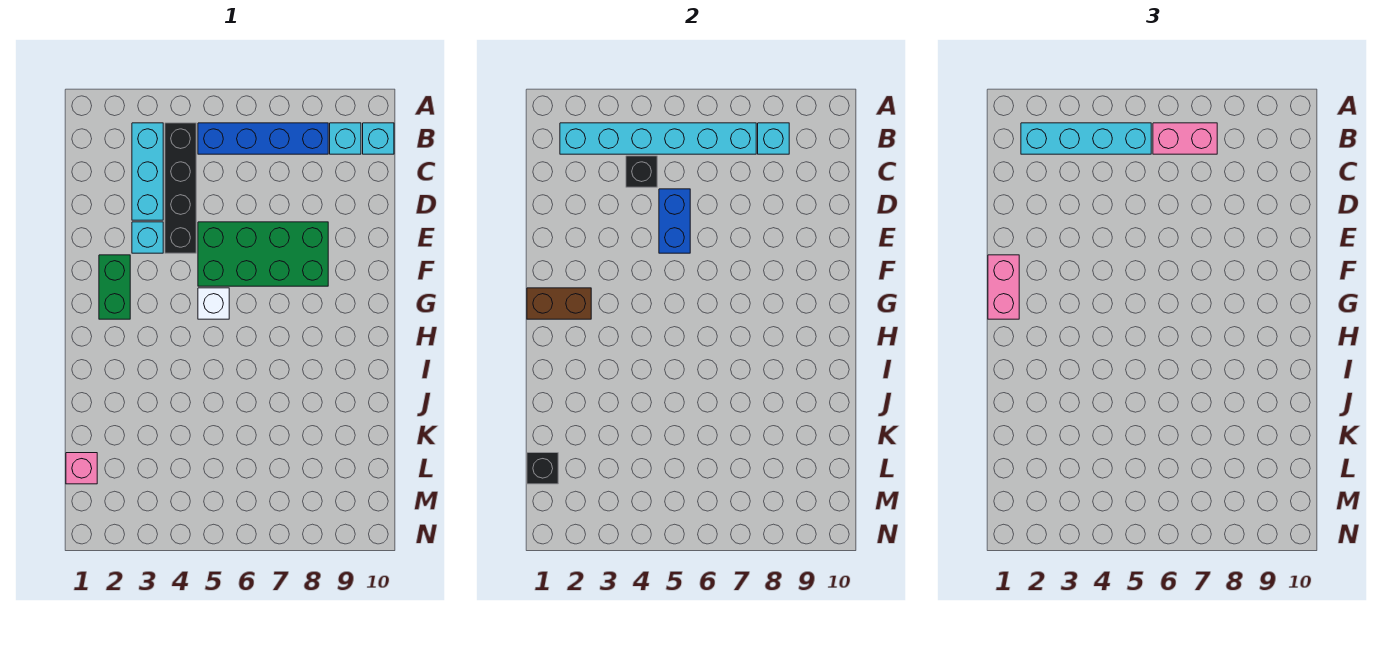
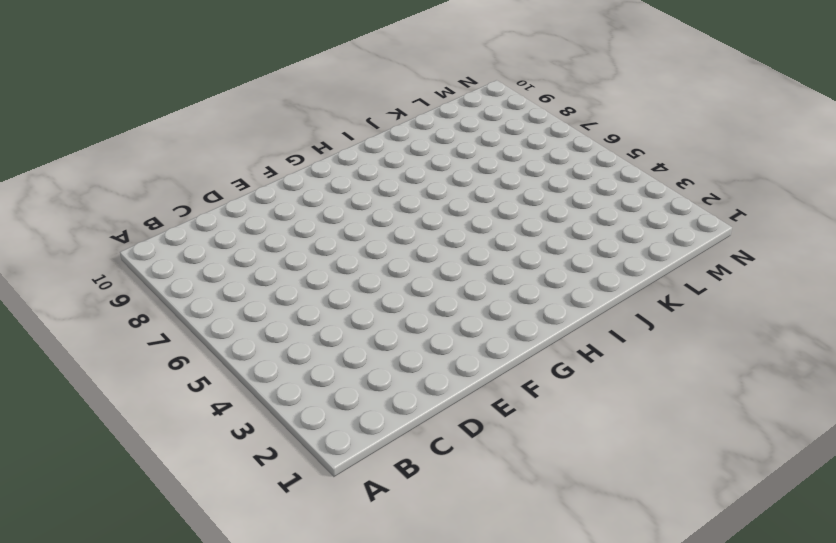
none -> cyan 1x3 brick [132,123,163,220]
none -> black 1x4 brick [165,123,196,253]
none -> blue 1x4 brick [198,123,328,154]

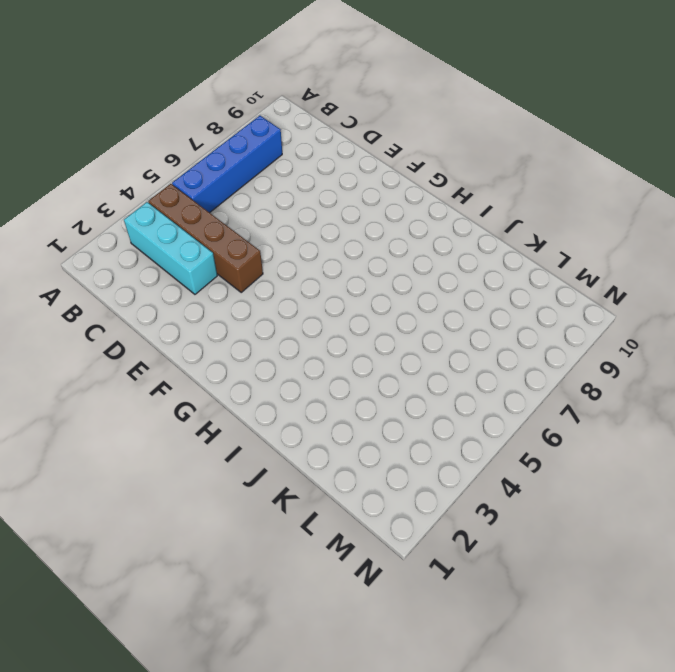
brown 1x4 brick [148,184,263,292] -> black 1x4 brick [165,123,196,253]
none -> cyan 1x1 brick [330,123,361,154]
none -> cyan 1x1 brick [363,123,394,154]
none -> cyan 1x1 brick [132,222,163,253]

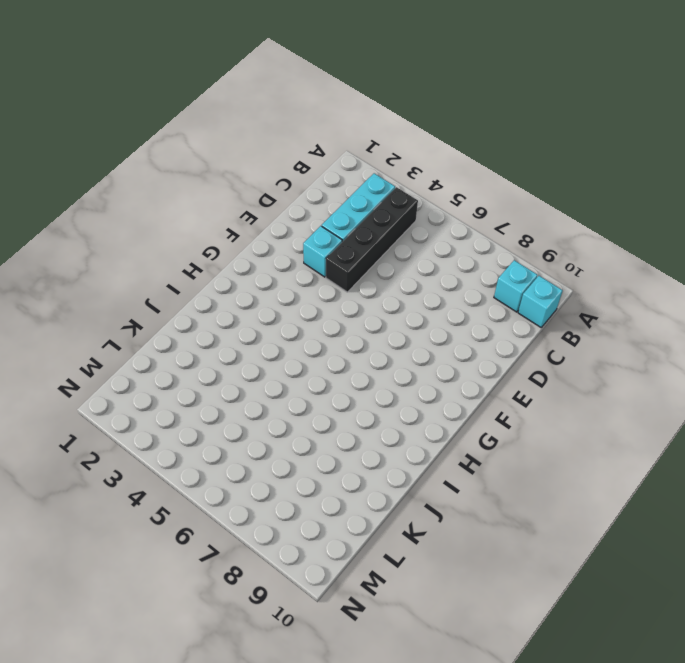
none -> blue 1x4 brick [198,123,328,154]
none -> green 2x4 brick [198,222,328,286]
none -> green 1x2 brick [99,255,130,319]

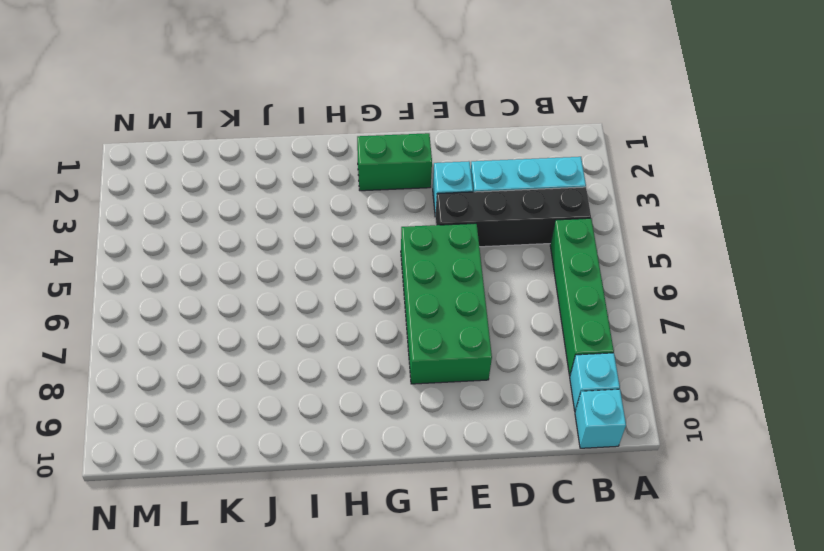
green 1x4 brick [550,218,614,376] -> blue 1x4 brick [198,123,328,154]
none -> white 1x1 brick [198,288,229,319]
none -> pink 1x1 brick [66,453,97,484]
none -> cyan 1x6 brick [560,123,756,154]

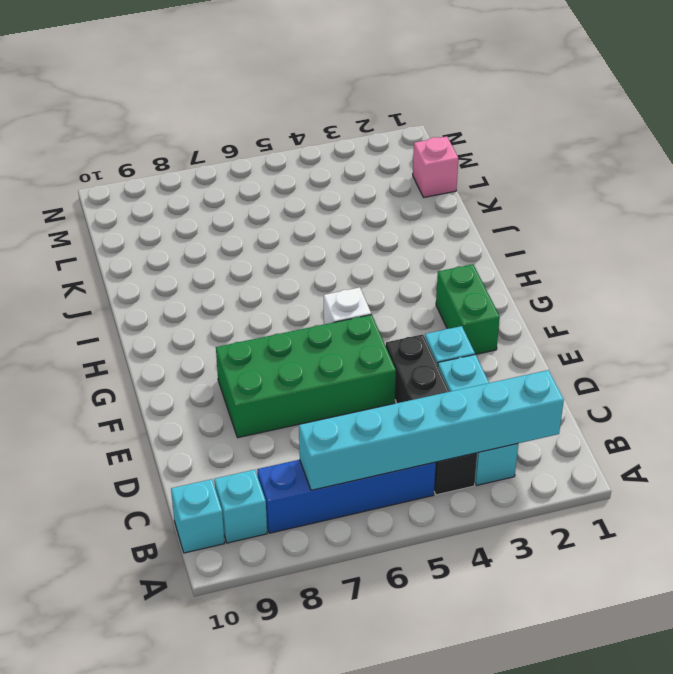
none -> cyan 1x1 brick [758,123,789,154]
none -> black 1x1 brick [626,156,657,187]
none -> blue 1x2 brick [659,189,690,253]

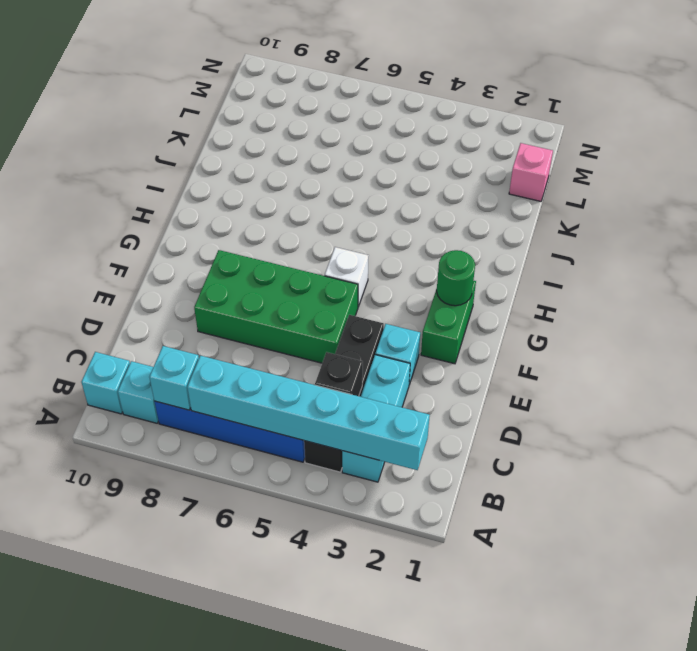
green 1x1 round brick [437,250,475,306] -> brown 1x2 brick [527,288,591,319]
none -> blue 1x2 brick [659,189,690,253]
none -> black 1x1 brick [527,453,558,484]
none -> cyan 1x4 brick [1021,123,1151,154]

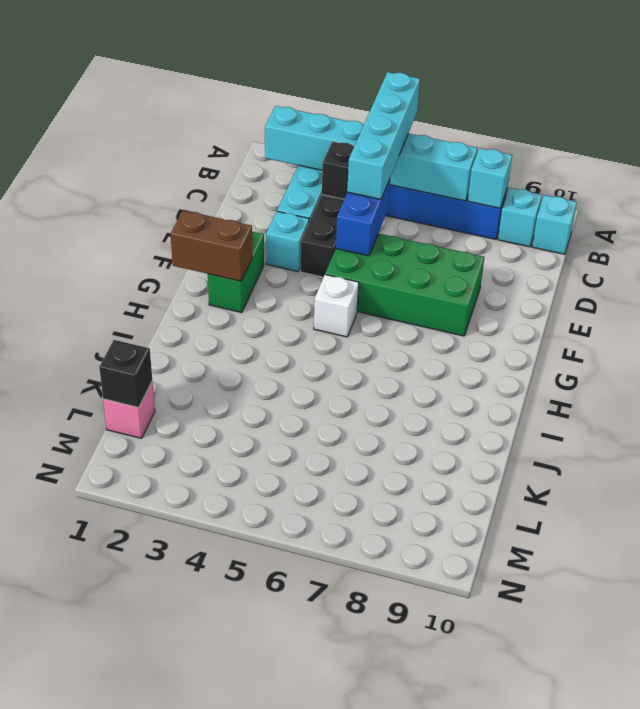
cyan 1x4 brick [347,72,420,199] -> cyan 1x4 brick turned to [1021,123,1151,154]
none -> pink 1x2 brick [1153,123,1217,154]
none -> pink 1x2 brick [988,255,1019,319]

